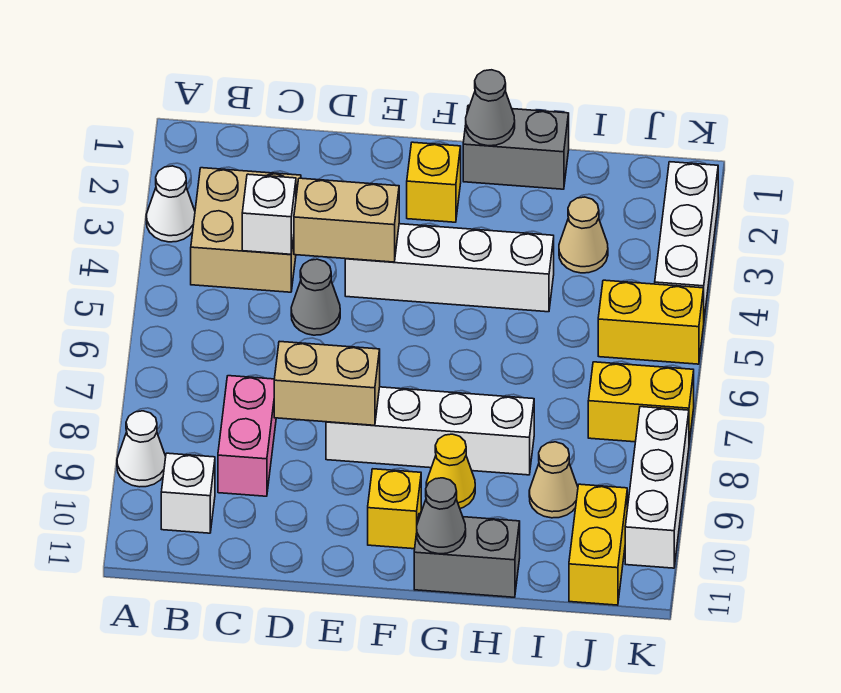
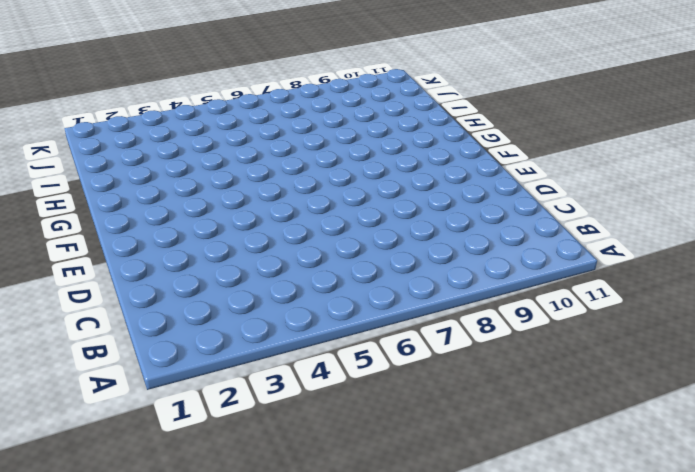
none -> white 1x1 cone [146,166,195,242]
none -> white 1x1 cone [117,411,166,487]
none -> tan 2x2 brick [191,168,301,292]

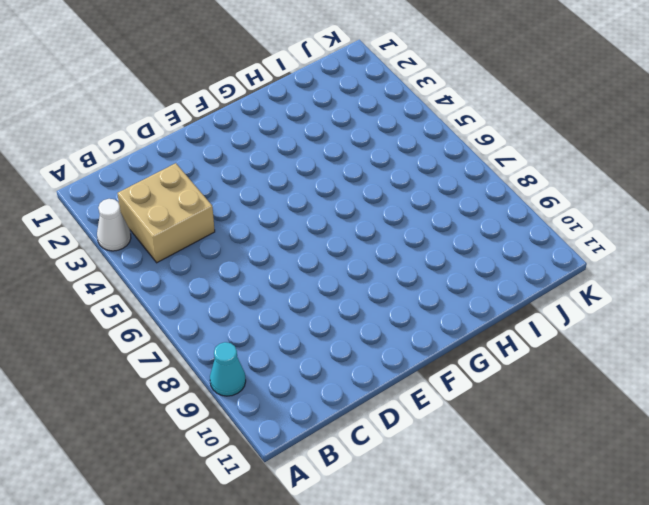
cyan 1x1 cone [210,342,246,396] -> white 1x1 cone [117,411,166,487]
none -> white 1x1 brick [161,453,215,533]
none -> pink 1x2 brick [218,376,276,496]
none -> grey 1x1 cone [291,259,340,335]

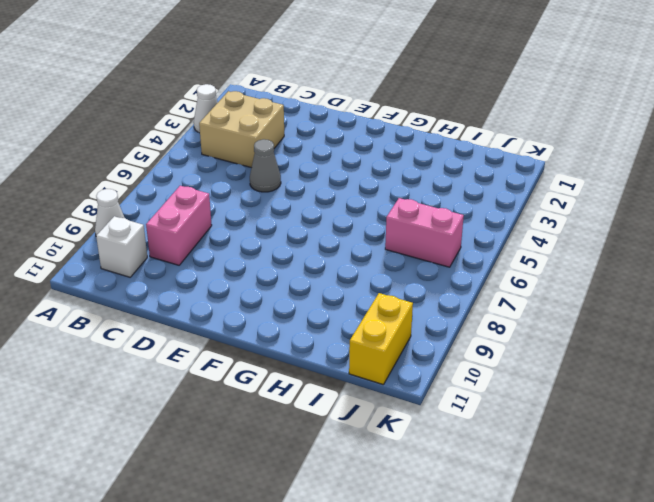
pink 1x2 brick [385,198,464,267] -> none
none -> white 1x4 brick [345,224,554,312]
none -> white 1x4 brick [326,387,534,475]
none -> yellow 1x1 brick [407,142,461,222]

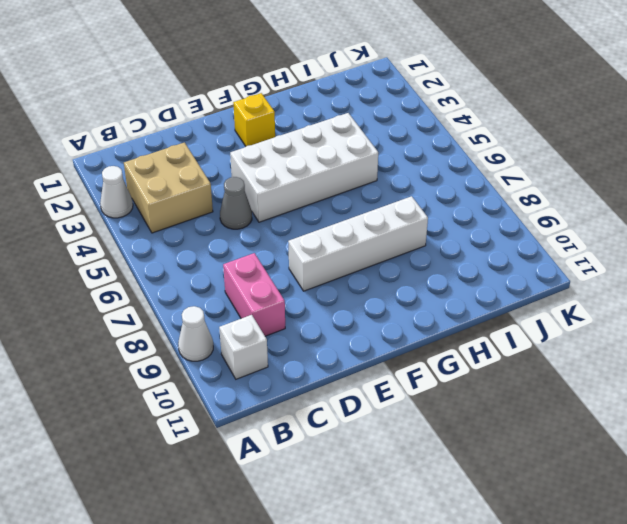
white 2x4 brick [230,113,378,222] -> white 1x4 brick [345,224,554,312]
none -> yellow 1x1 brick [368,469,421,549]
none -> grey 1x2 brick [463,105,569,189]
none -> yellow 1x1 cone [426,434,475,508]

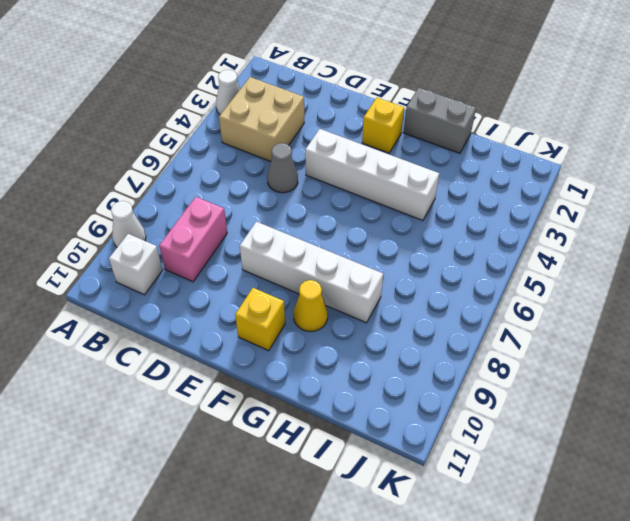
none -> grey 1x2 brick [414,514,520,597]
none -> tan 1x1 cone [559,197,608,273]
none -> tan 1x1 cone [529,442,578,518]

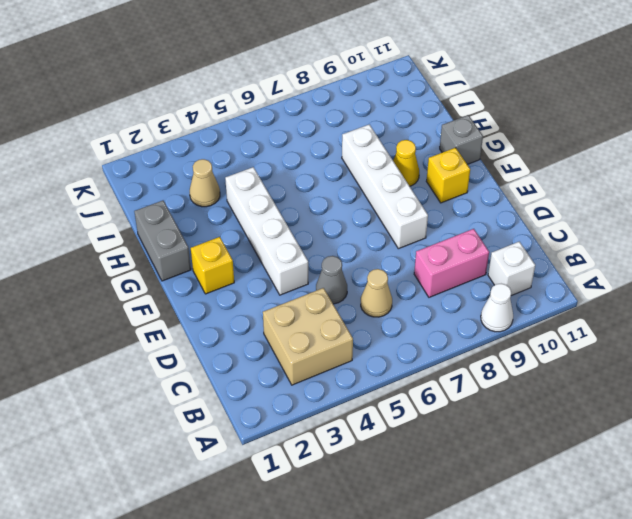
tan 1x1 cone [361,269,392,317] -> tan 1x1 cone moved to [529,442,578,518]
grey 1x1 brick [440,115,483,164] -> grey 1x2 brick [414,514,520,597]
none -> white 1x1 cone [146,166,195,242]
none -> yellow 1x2 brick [598,280,704,364]
none -> yellow 1x2 brick [588,362,694,442]

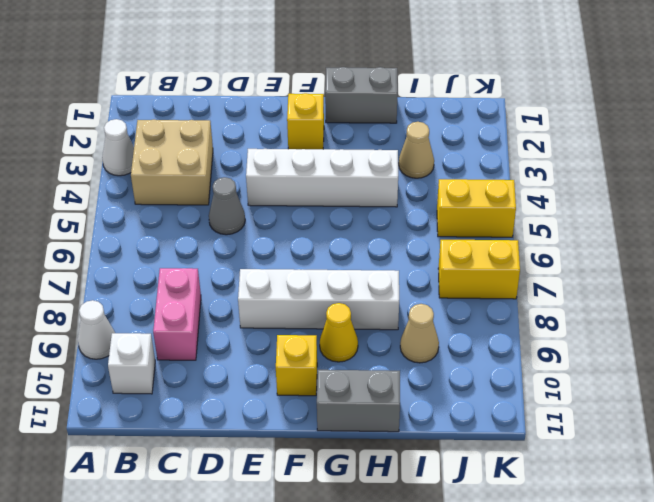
none -> yellow 1x2 brick [569,484,627,605]
none -> white 1x3 brick [655,162,718,317]
none -> white 1x3 brick [625,407,689,568]

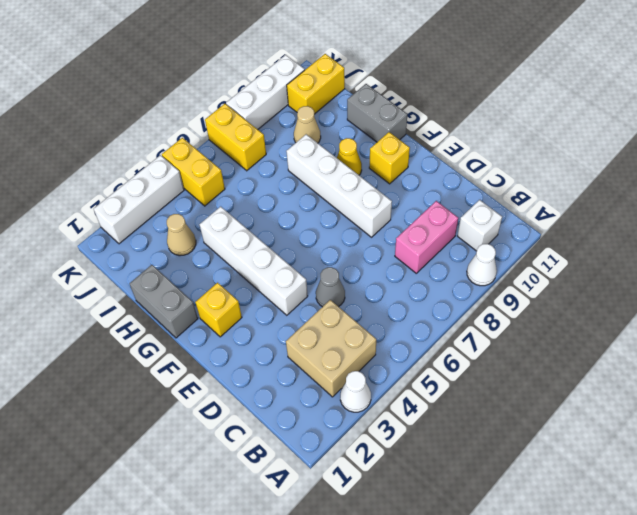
none -> white 1x1 brick [242,174,296,254]
none -> tan 1x2 brick [294,178,399,262]
none -> tan 1x2 brick [274,341,380,425]

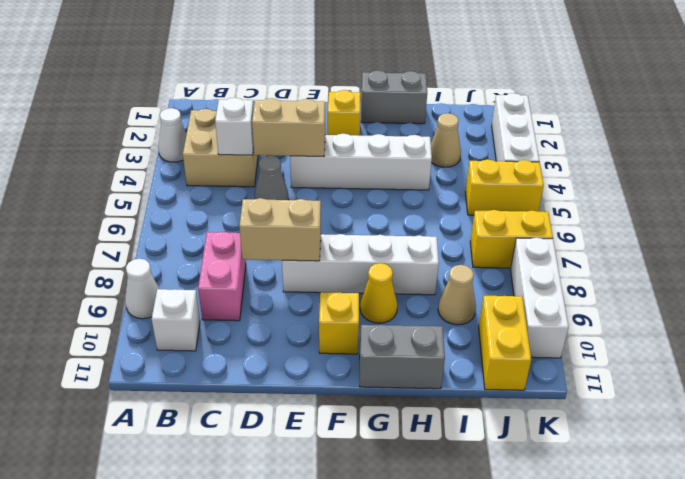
none -> grey 1x1 cone [466,70,515,146]
none -> grey 1x1 cone [417,478,466,554]

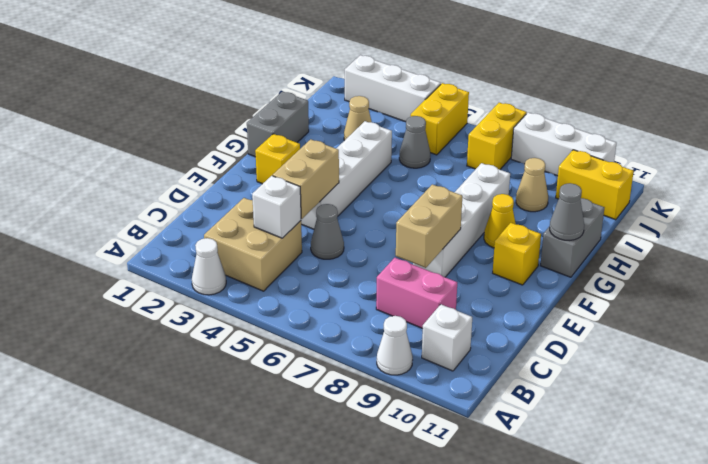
grey 1x1 cone [399,116,430,168] -> grey 1x1 cone moved to [466,70,515,146]

